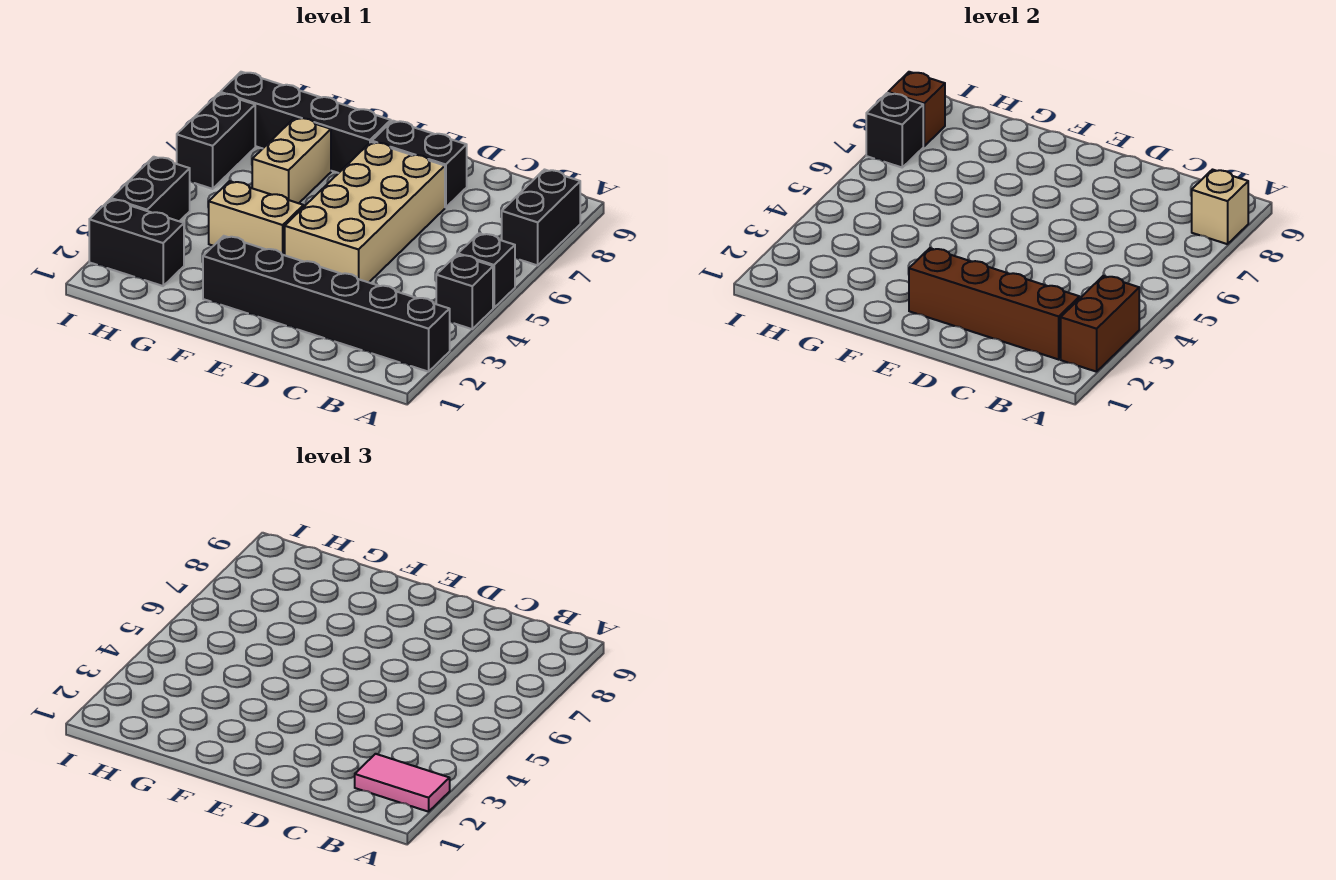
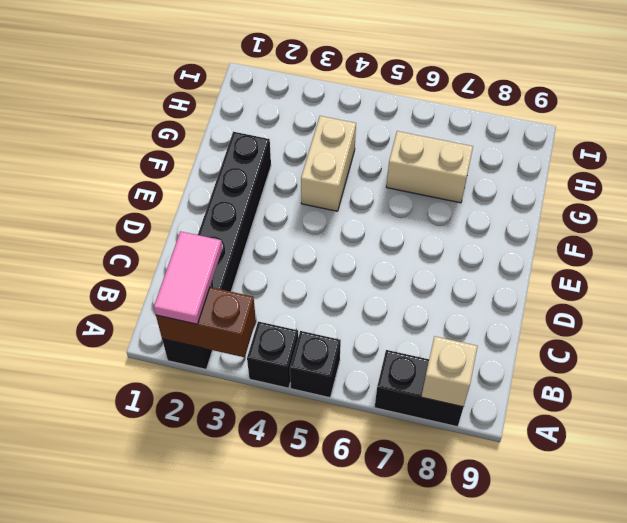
none -> tan 2x4 brick [285,142,445,282]
none -> black 1x2 brick [372,121,467,208]
none -> black 1x4 brick [220,72,391,173]

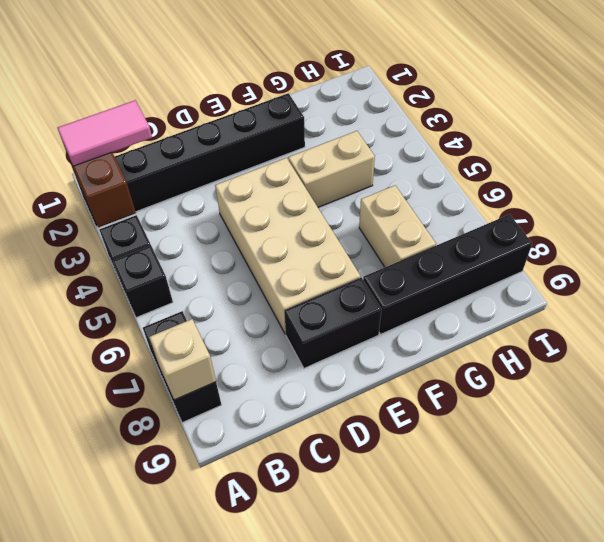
none -> black 1x2 brick [89,199,184,286]
none -> black 1x2 brick [111,157,190,221]
none -> black 1x2 brick [177,93,255,189]

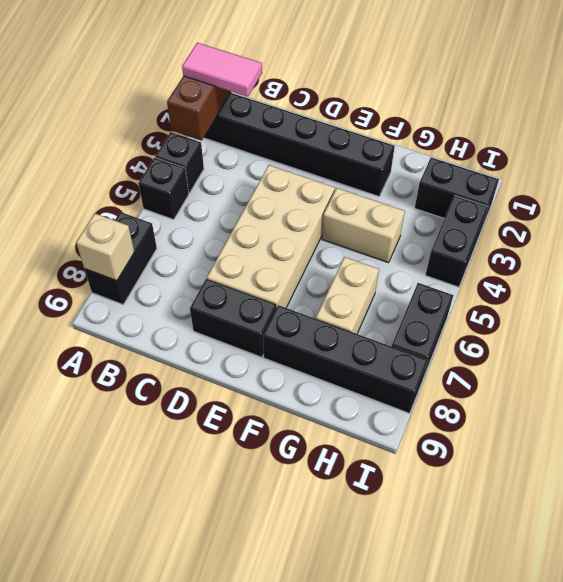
none -> brown 1x4 brick [909,248,1080,359]
none -> black 1x1 brick [866,93,923,167]
none -> brown 1x1 brick [888,72,945,146]

